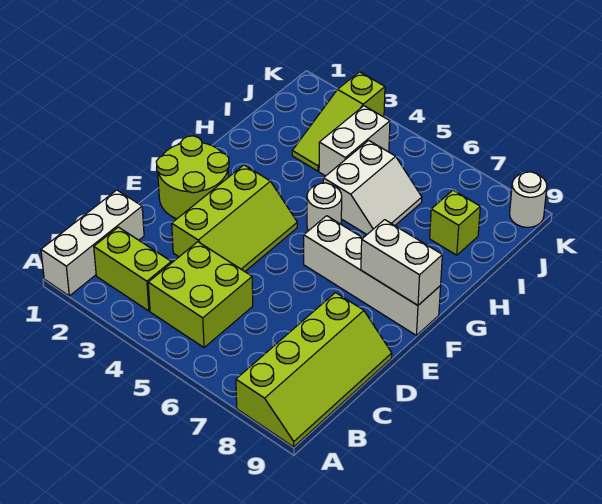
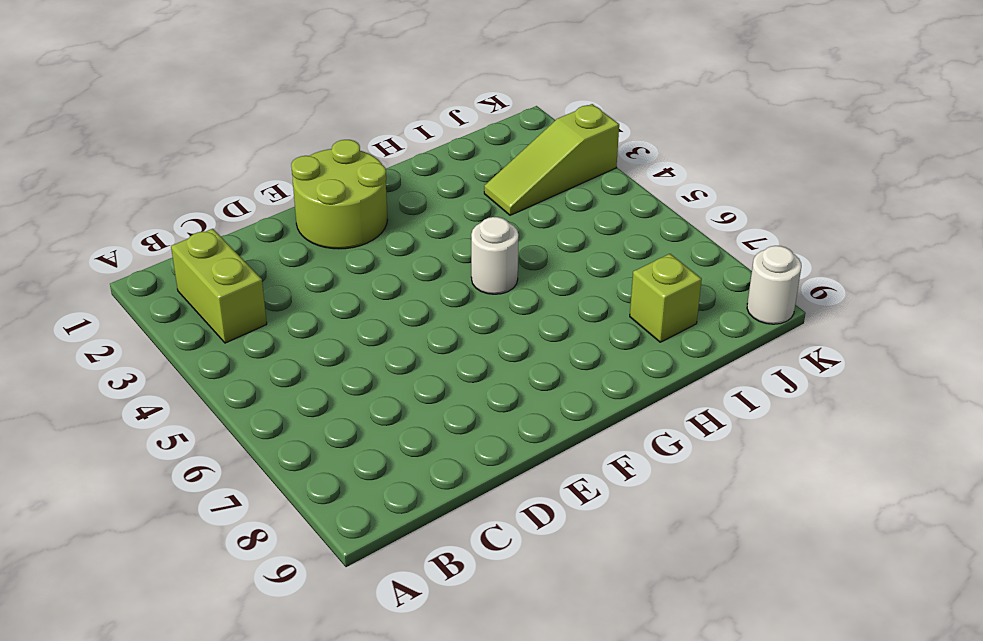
none -> white 1x3 brick [41,190,144,296]
none -> lime 2x4 slope [236,293,392,447]
none -> lime 2x2 brick [148,242,253,348]

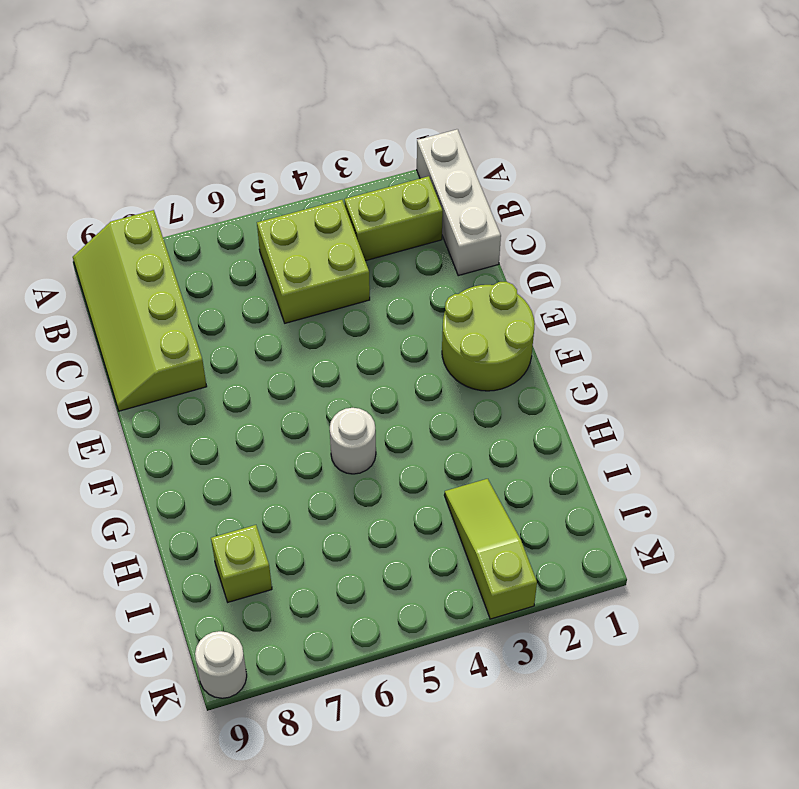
none -> lime 2x3 slope [172,165,297,271]
none -> white 1x4 brick [304,216,441,336]
none -> white 2x2 slope [323,140,422,234]

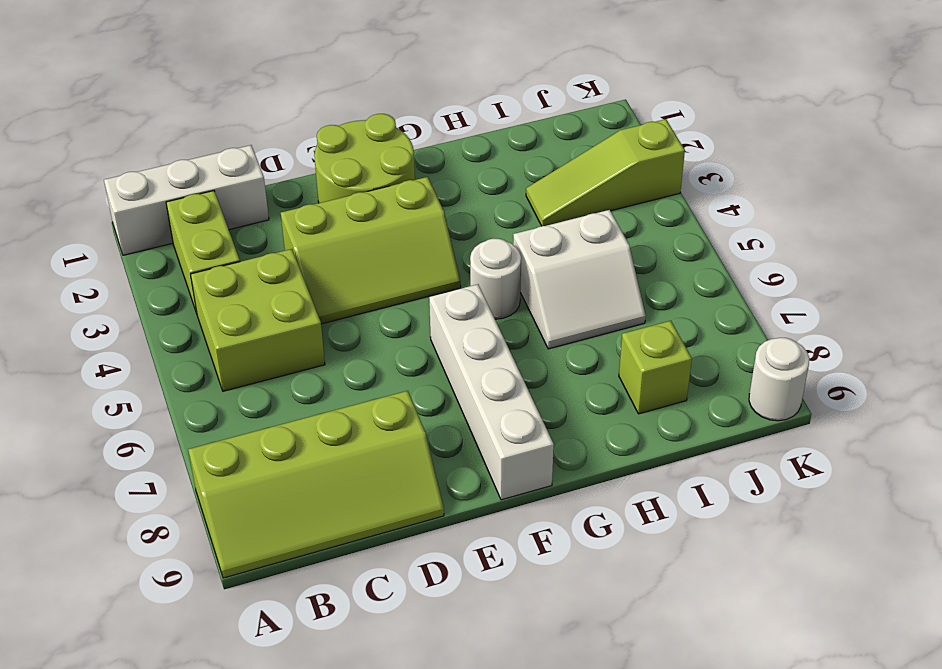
none -> white 1x2 brick [319,106,390,176]
none -> white 1x2 brick [361,220,442,305]

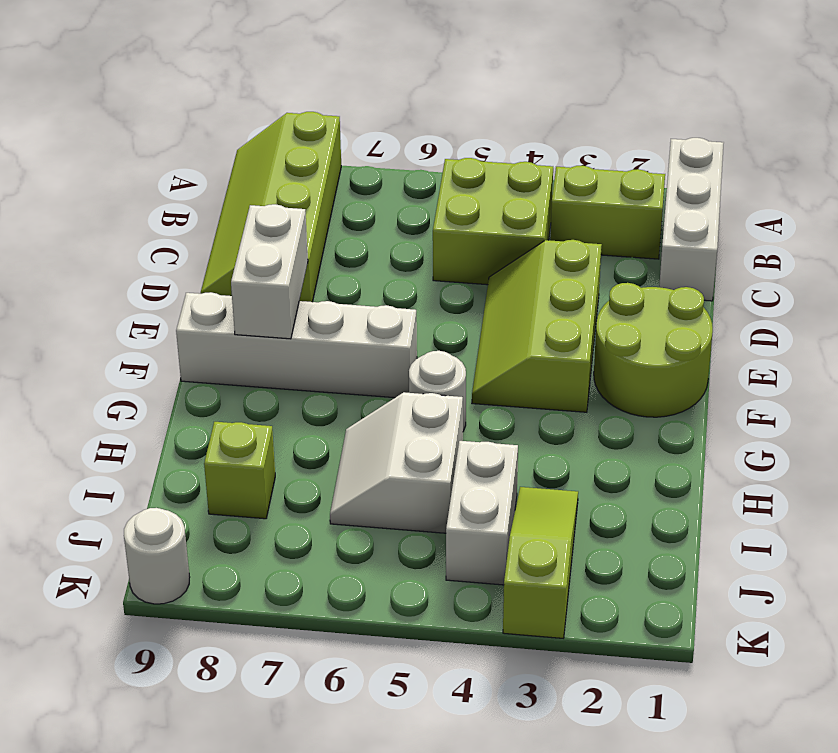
white 1x2 brick [231,204,308,339] -> white 1x2 brick turned to [361,220,442,305]

